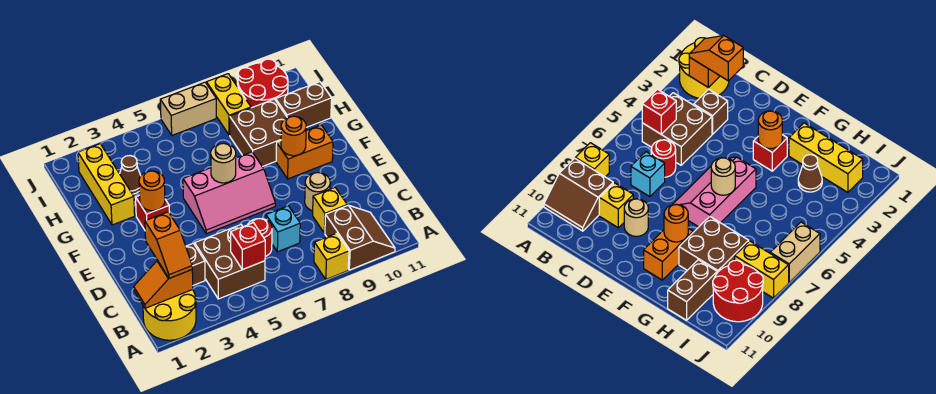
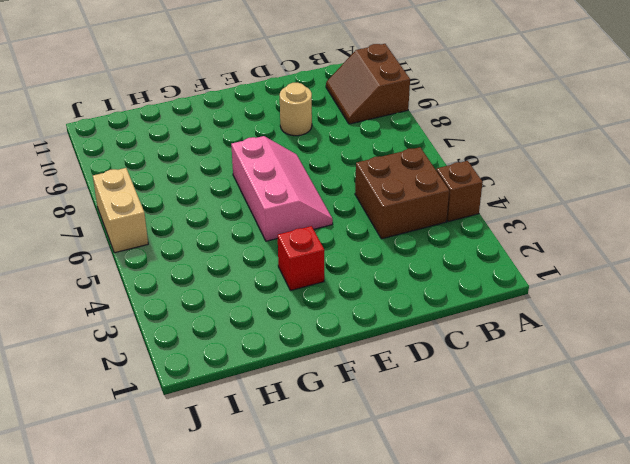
brown 1x1 brick [436,161,483,222] -> brown 1x1 brick moved to [186,243,205,285]
brown 2x2 slope [326,44,410,124] -> brown 2x2 slope turned to [325,205,395,270]
none -> yellow 2x2 round brick [143,290,196,340]
none -> yellow 1x1 brick [314,233,349,279]
none -> red 1x1 round brick [248,219,272,257]

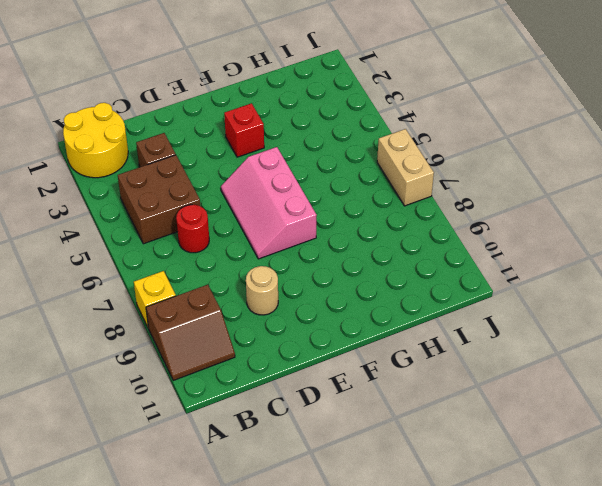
none -> cyan 1x1 brick [266,206,300,252]
none -> yellow 1x1 brick [313,188,347,233]
none -> orange 1x2 brick [276,125,333,179]

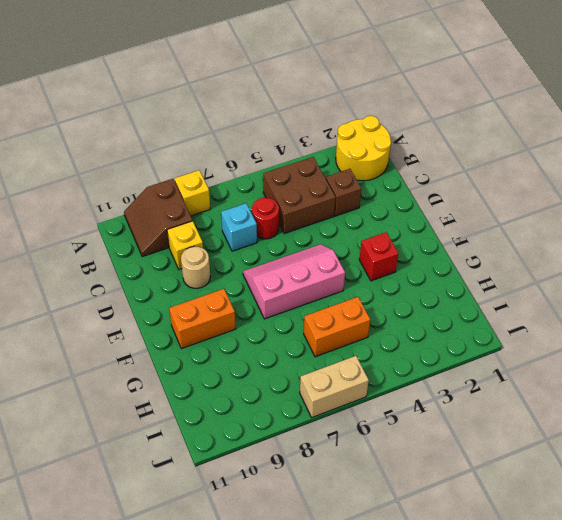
orange 1x2 brick [304,297,370,357] -> none
none -> yellow 1x3 brick [78,144,135,225]
none -> brown 2x2 brick [230,99,287,167]
none -> brown 1x1 cone [120,156,141,194]

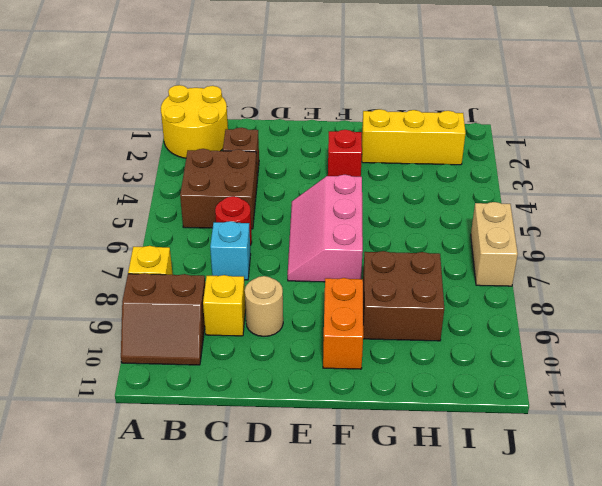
none -> brown 1x1 cone [120,156,141,194]
none -> brown 1x2 brick [276,82,332,127]
none -> yellow 1x2 brick [206,74,251,135]

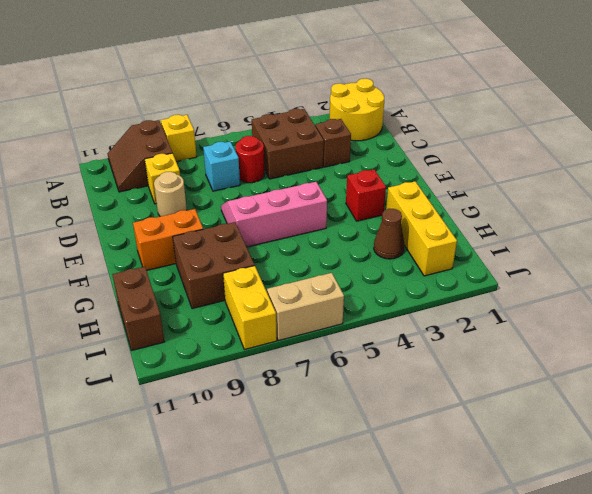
brown 1x2 brick [112,267,165,351] -> brown 1x2 brick turned to [276,82,332,127]
none -> red 2x2 round brick [238,59,288,108]
none -> orange 1x2 slope [134,261,193,308]
none -> red 1x1 brick [231,223,265,270]

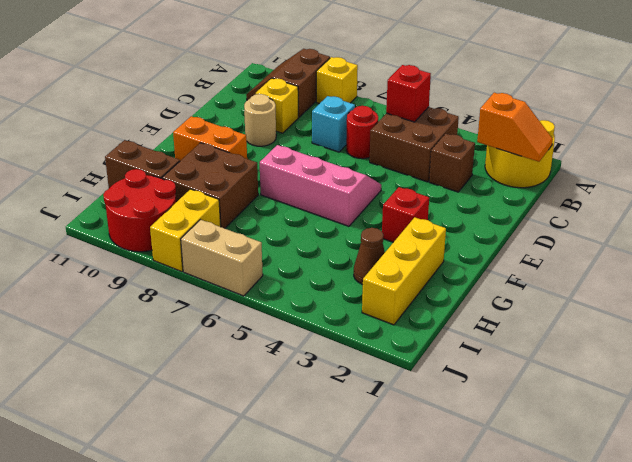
none -> orange 1x1 round brick [139,171,165,211]
none -> tan 1x1 round brick [211,143,236,183]
none -> orange 1x1 round brick [281,116,306,156]

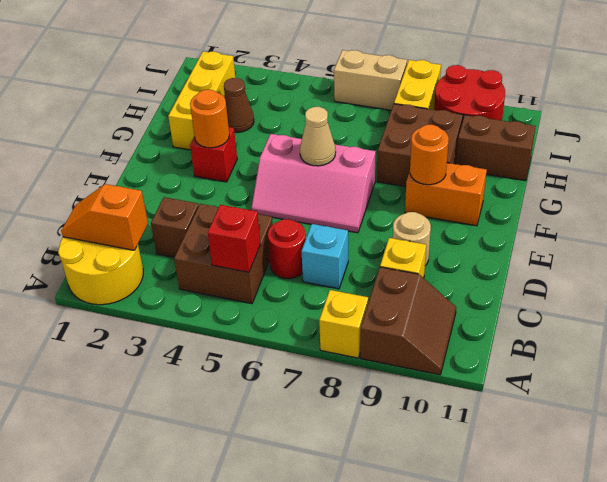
tan 1x1 cone [300,107,336,166] -> tan 1x1 round brick [211,143,236,183]
none -> orange 1x2 slope [145,212,192,278]

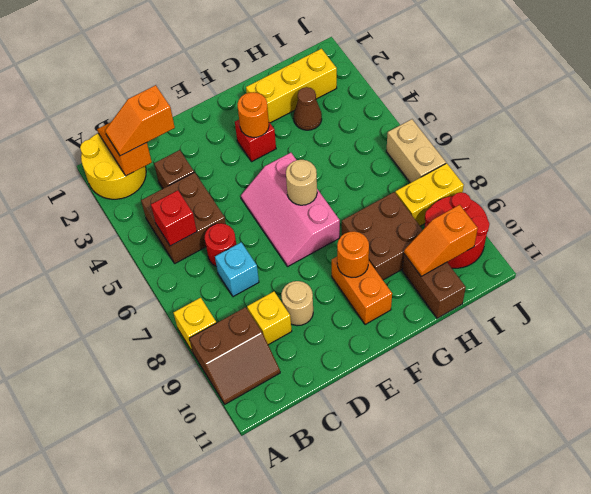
orange 1x2 slope [404,205,478,276] -> none

